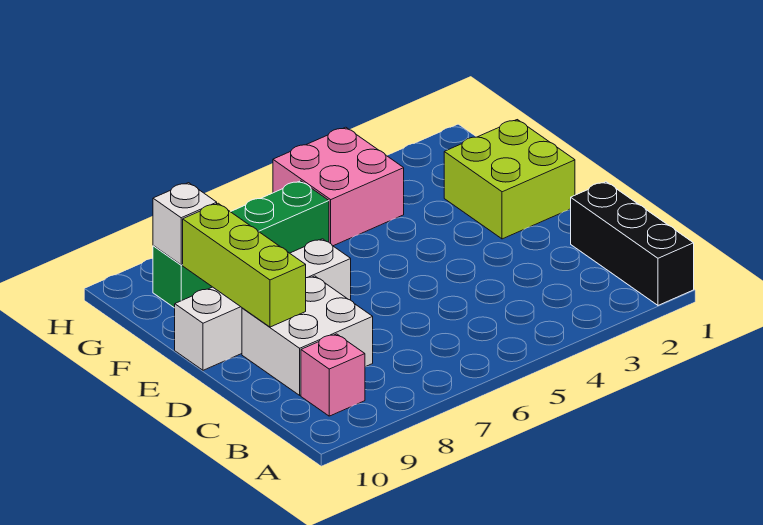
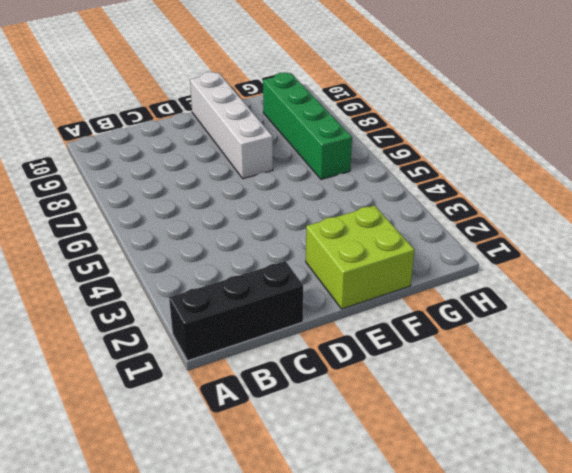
none -> pink 1x1 brick [301,334,365,416]
none -> white 2x2 brick [242,276,373,395]

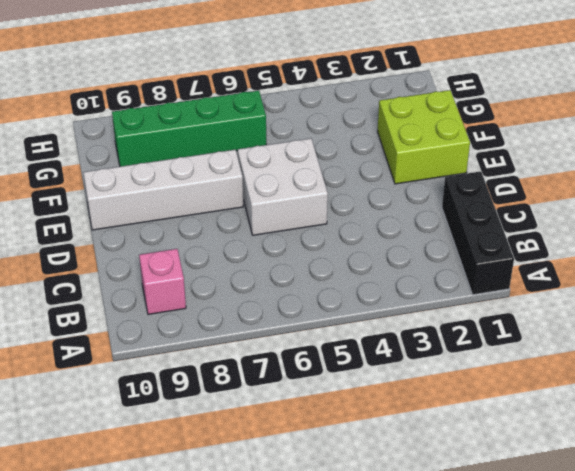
white 2x2 brick [238,138,328,235] -> white 2x2 brick moved to [242,276,373,395]
none -> pink 2x2 brick [273,127,404,246]
none -> lime 1x3 brick [183,203,306,327]

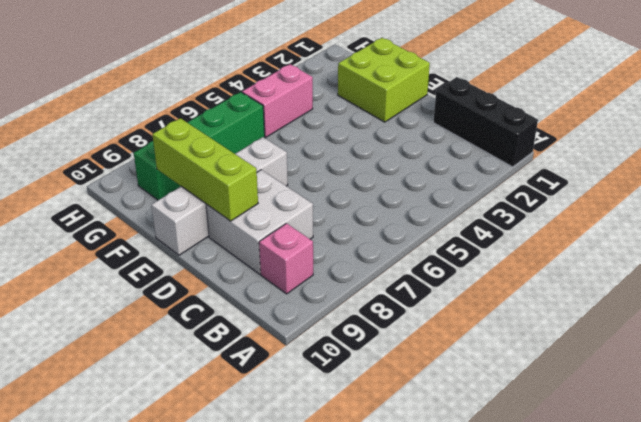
pink 1x2 brick [242,64,313,137] -> pink 2x2 brick [273,127,404,246]
none -> white 1x1 brick [153,183,217,265]

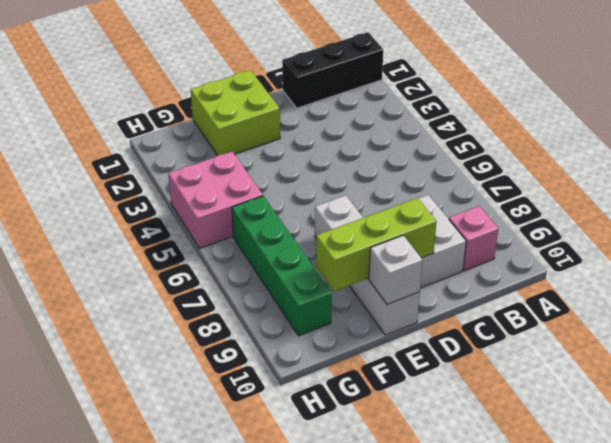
white 1x1 brick [369,235,422,305] -> white 1x1 brick moved to [153,183,217,265]

